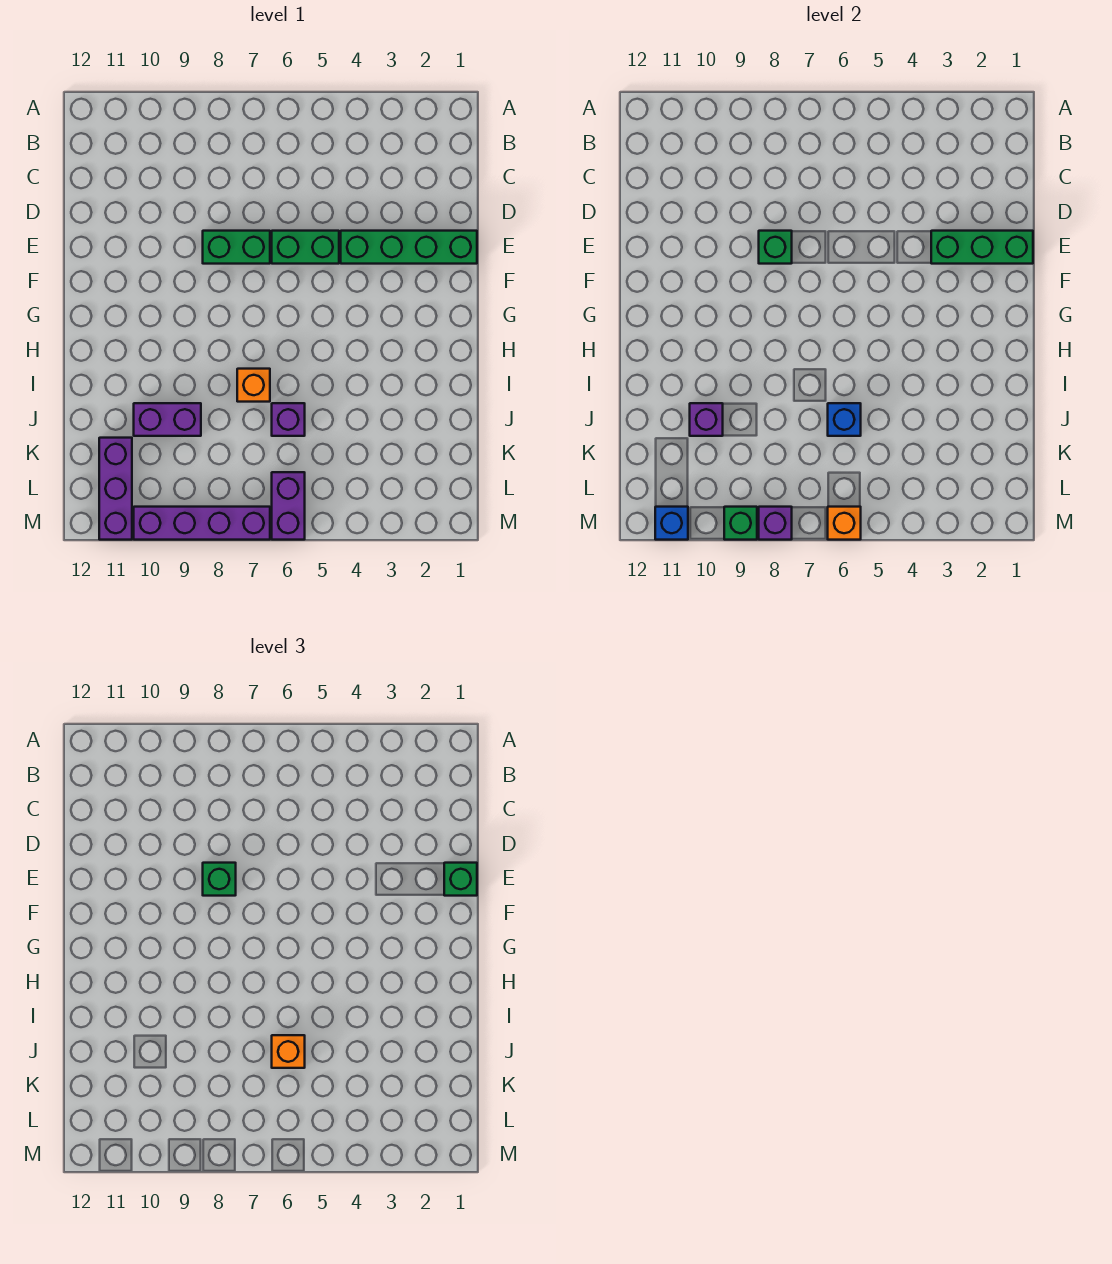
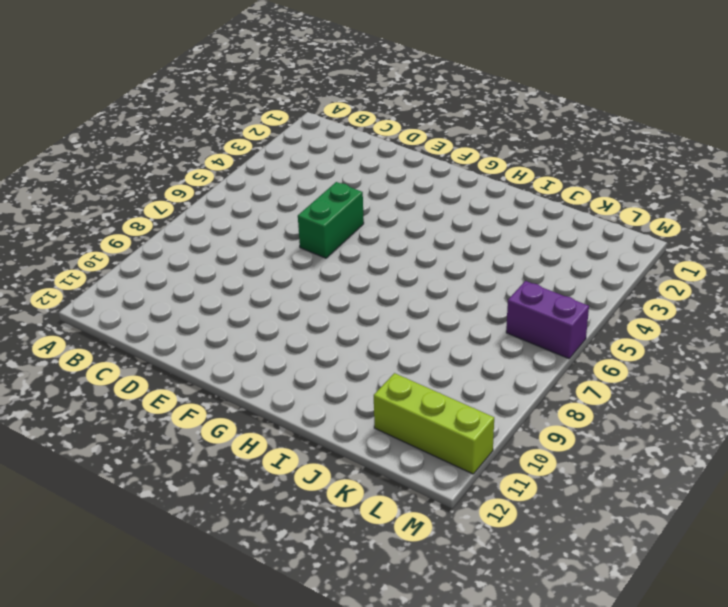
lime 1x3 brick [374,373,494,474] -> purple 1x3 brick [99,438,132,540]
none -> green 1x4 brick [341,231,477,264]
none -> green 1x2 brick [203,231,270,264]
none -> orange 1x1 brick [237,369,270,402]

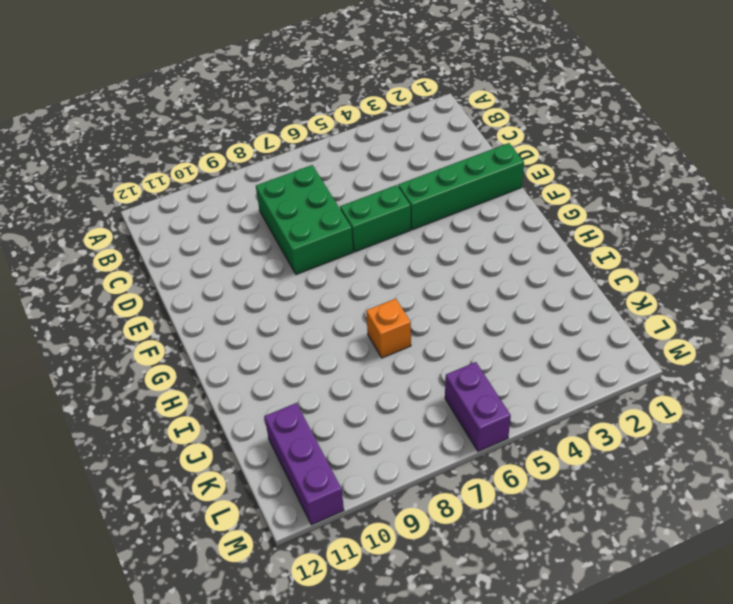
green 2x3 brick [256,165,353,275] -> green 1x2 brick [203,231,270,264]
none -> purple 1x1 brick [272,403,305,436]
none -> purple 1x2 brick [134,403,201,436]
none -> purple 1x4 brick [134,507,270,540]

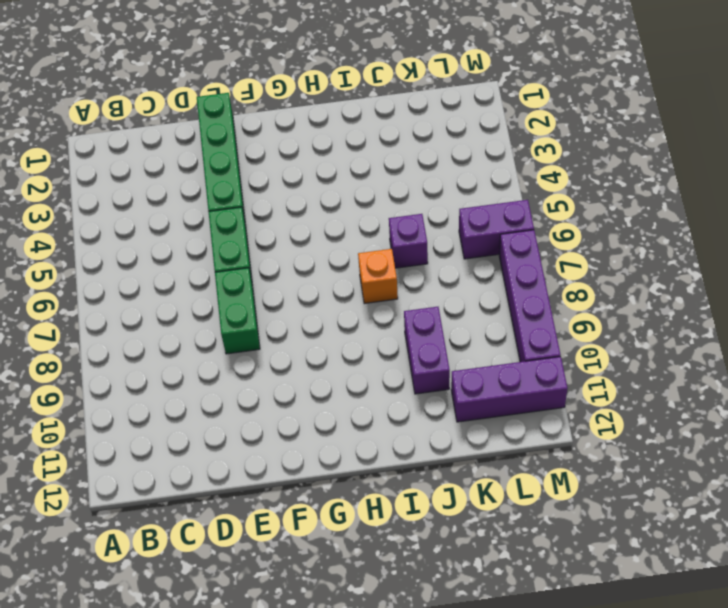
none -> green 1x3 brick [931,231,1033,264]
none -> green 1x1 brick [759,231,792,264]
none -> blue 1x1 brick [828,403,861,436]

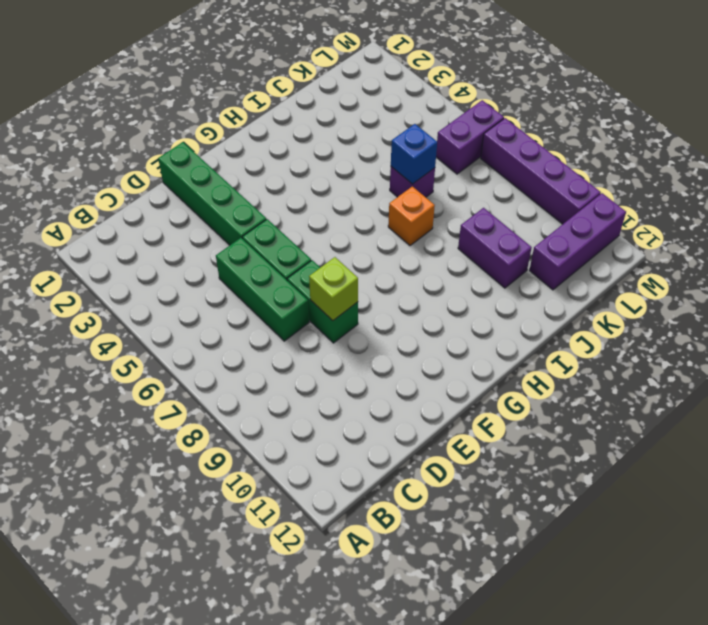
green 1x3 brick [216,238,309,341] -> green 1x3 brick moved to [931,231,1033,264]
lime 1x1 brick [309,257,358,321] -> green 1x1 brick [759,231,792,264]
none -> purple 1x1 brick [690,403,723,436]
none -> orange 1x1 brick [828,507,861,540]
none -> purple 1x1 brick [759,507,792,540]

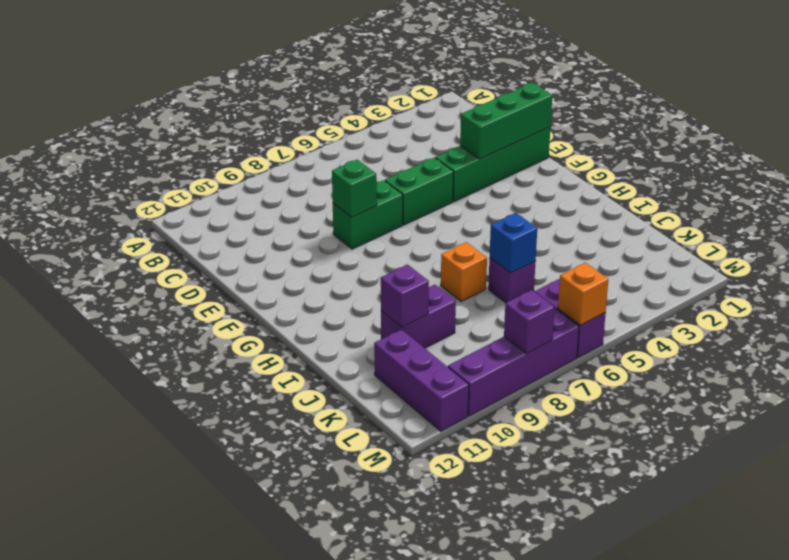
none -> green 1x1 brick [724,507,757,540]
none -> blue 1x1 brick [655,507,688,540]
none -> green 1x1 brick [444,863,477,896]

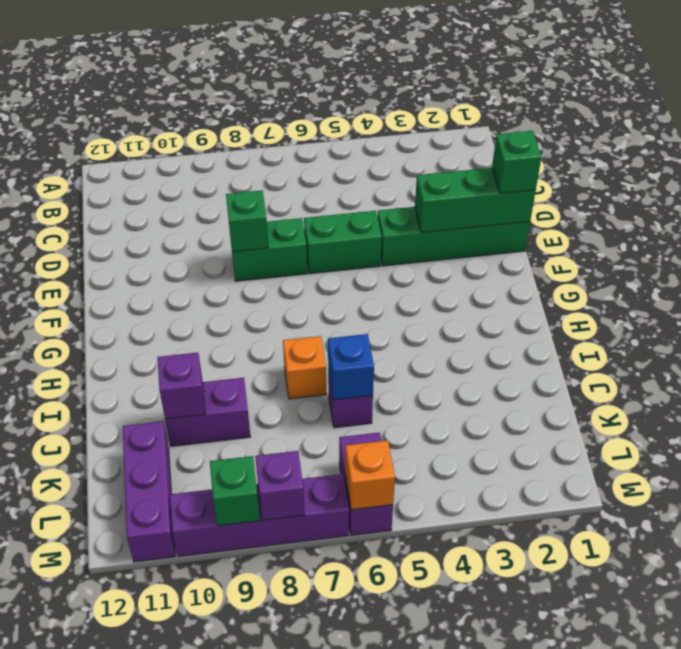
none -> blue 1x1 brick [655,507,688,540]
none -> green 1x1 brick [203,863,236,896]
none -> orange 1x1 brick [272,1035,305,1068]

